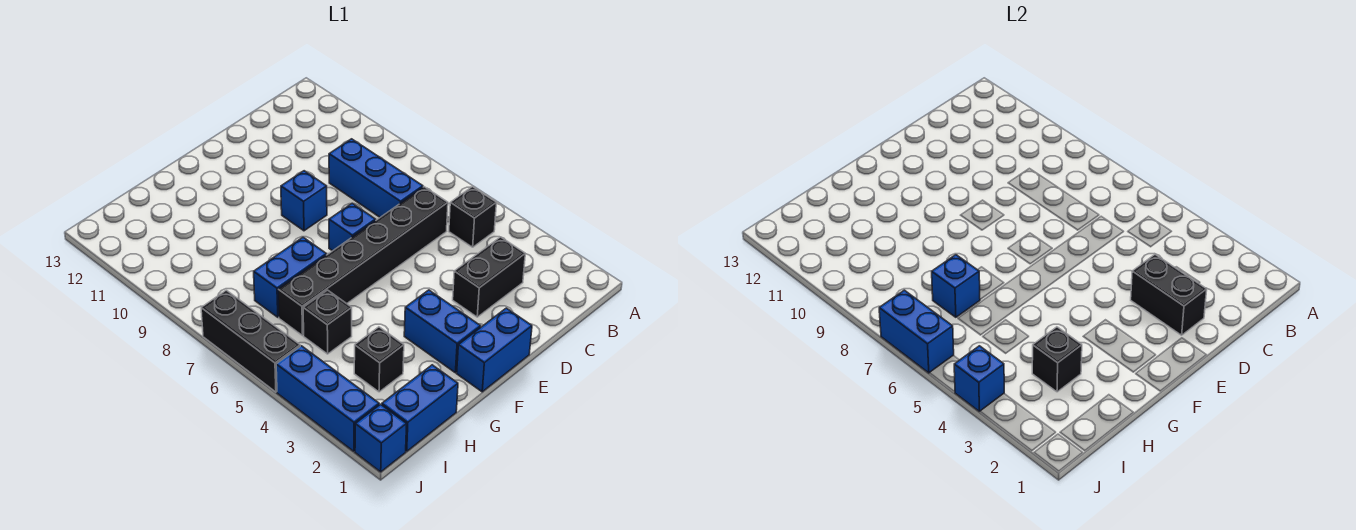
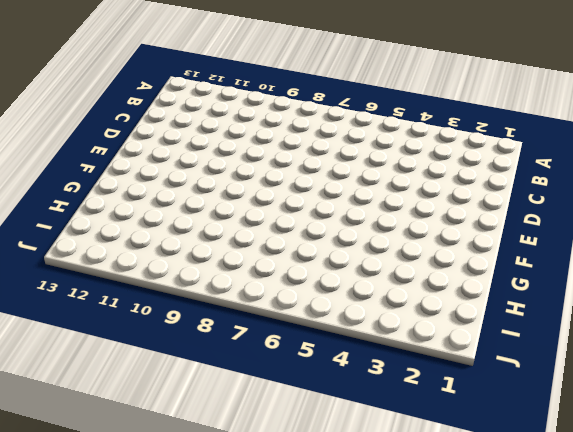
none -> black 1x1 brick [449,187,496,247]
none -> black 1x2 brick [453,237,525,317]
none -> black 1x6 brick [278,187,448,336]

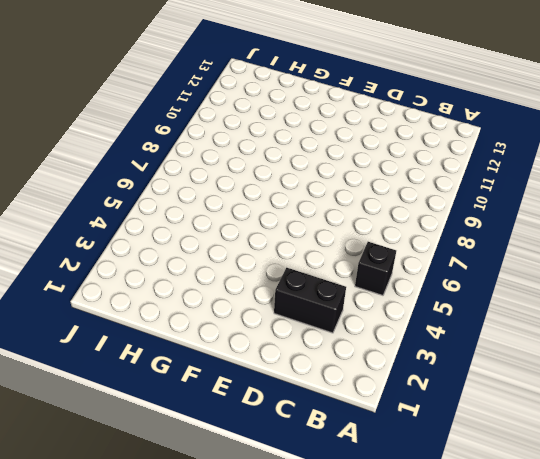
none -> black 1x6 brick [278,187,448,336]
none -> blue 1x3 brick [329,139,423,217]
none -> blue 1x2 brick [457,308,532,392]

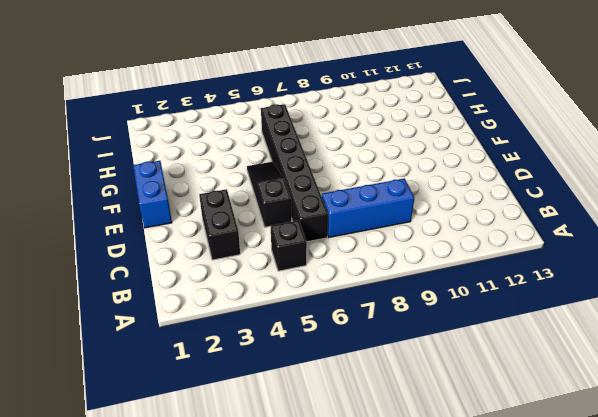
black 1x3 slope [247,162,291,227] -> none
none -> blue 1x1 brick [329,203,376,251]
none -> blue 1x1 brick [281,171,327,231]
none -> blue 1x2 brick [404,290,481,373]

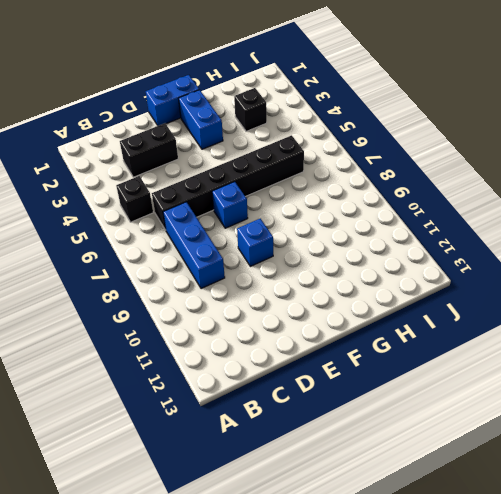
none -> blue 1x2 brick [254,237,326,317]
none -> blue 1x2 brick [382,365,458,451]
none -> black 1x1 brick [303,290,352,354]

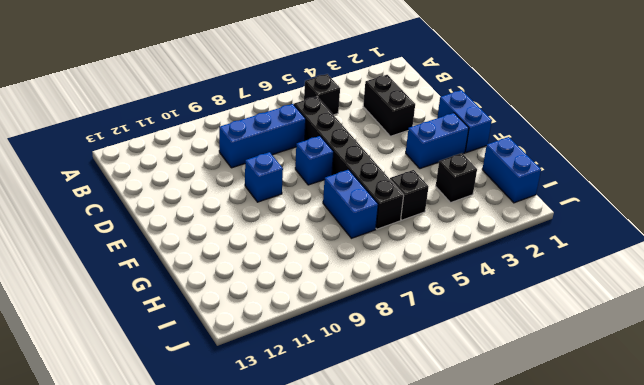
none -> blue 1x1 brick [355,404,407,472]
none -> blue 1x3 brick [276,346,379,451]
none -> black 1x3 brick [201,290,300,392]

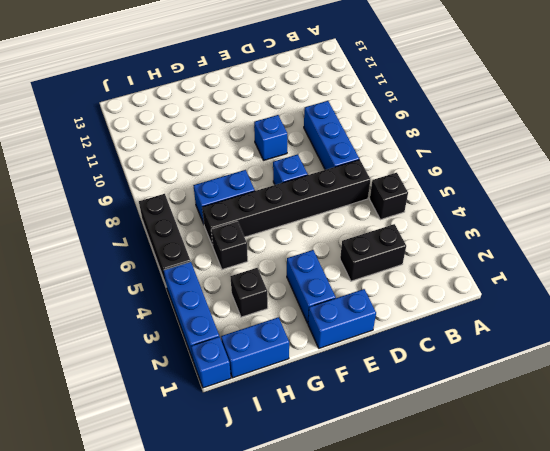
none -> black 1x2 brick [1131,255,1207,335]
none -> black 1x1 brick [1032,327,1082,392]
none -> blue 1x1 brick [932,255,980,317]

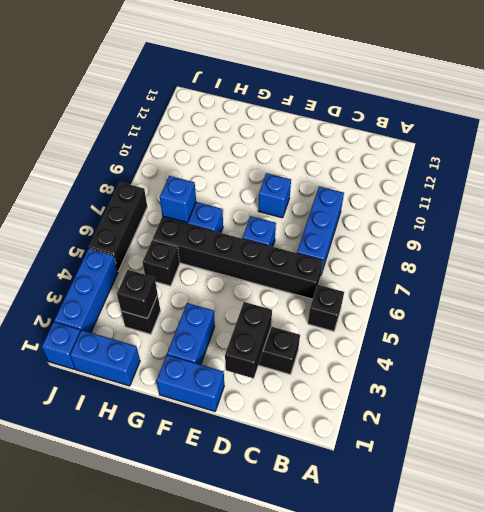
none -> blue 1x1 brick [954,346,1004,411]
none -> blue 1x2 brick [879,290,954,373]

